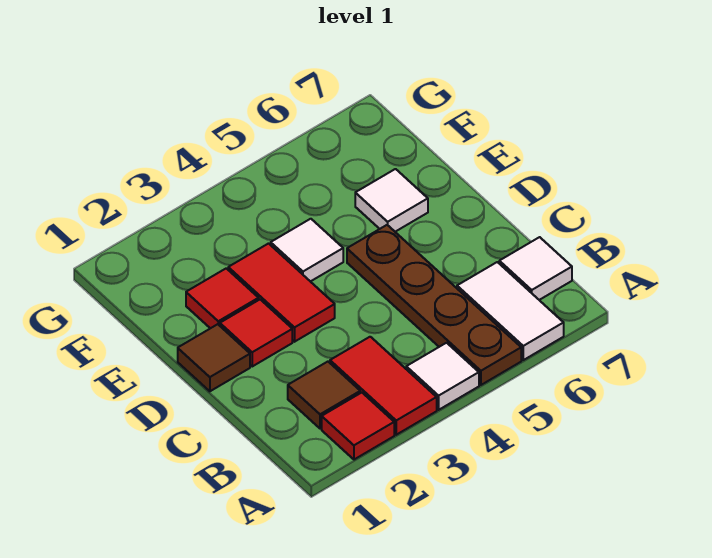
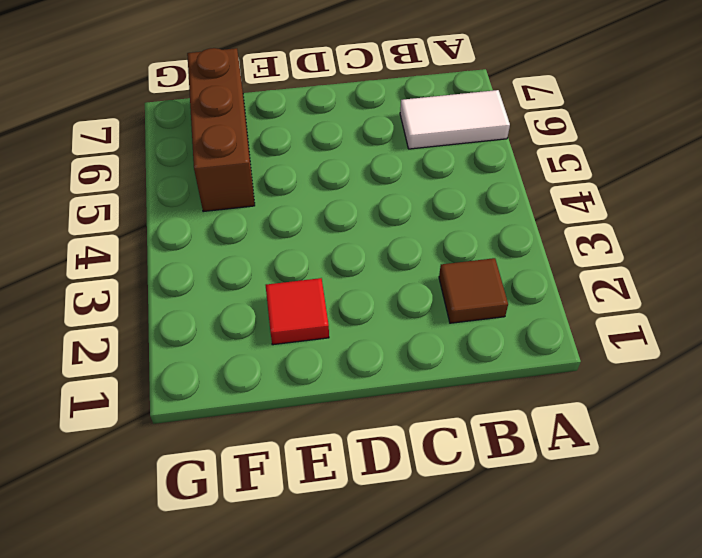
brown 1x3 brick [187,48,255,212] -> none
none -> red 1x1 tile [322,393,394,460]
none -> red 1x2 tile [330,337,437,435]
none -> white 1x1 tile [406,343,479,410]

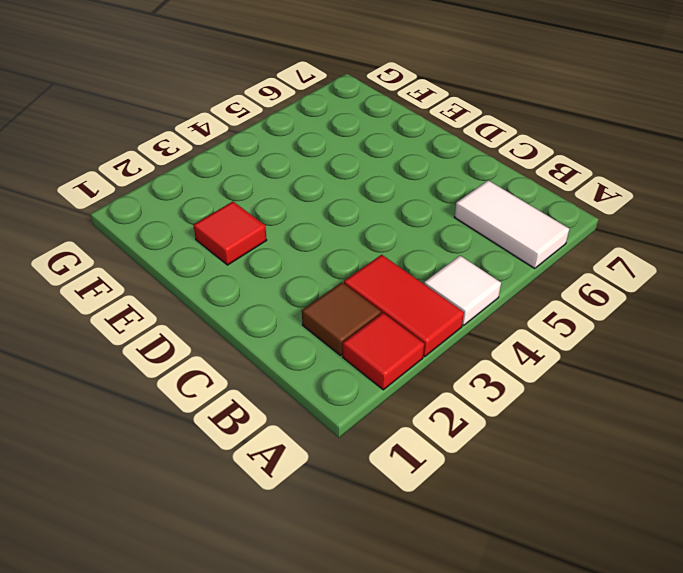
none -> brown 1x4 plate [347,225,521,385]
none -> white 1x1 tile [499,237,572,300]
none -> brown 1x1 tile [178,324,250,391]

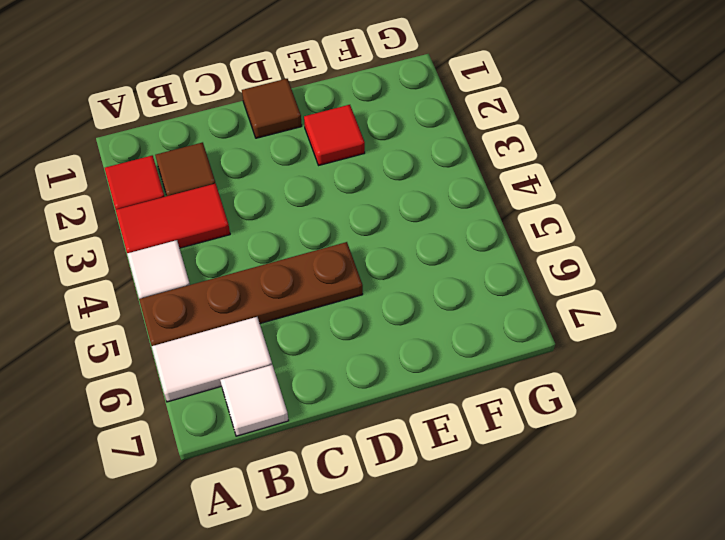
none -> red 1x1 tile [220,300,292,366]
none -> red 1x2 tile [228,244,335,342]
none -> white 1x1 tile [271,219,343,282]

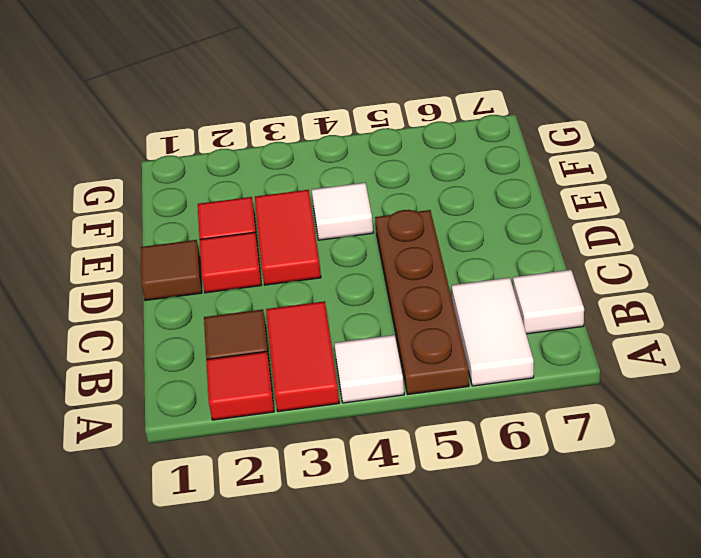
none -> white 1x1 tile [355,169,428,232]

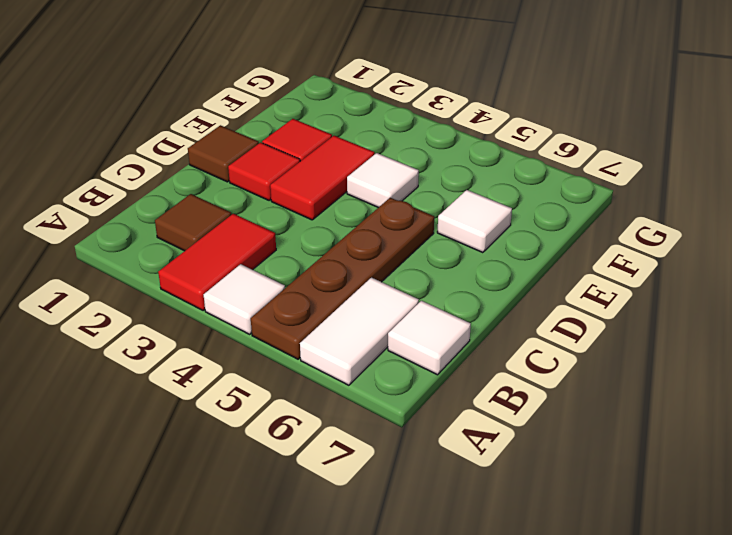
none -> red 1x1 tile [322,393,394,460]

